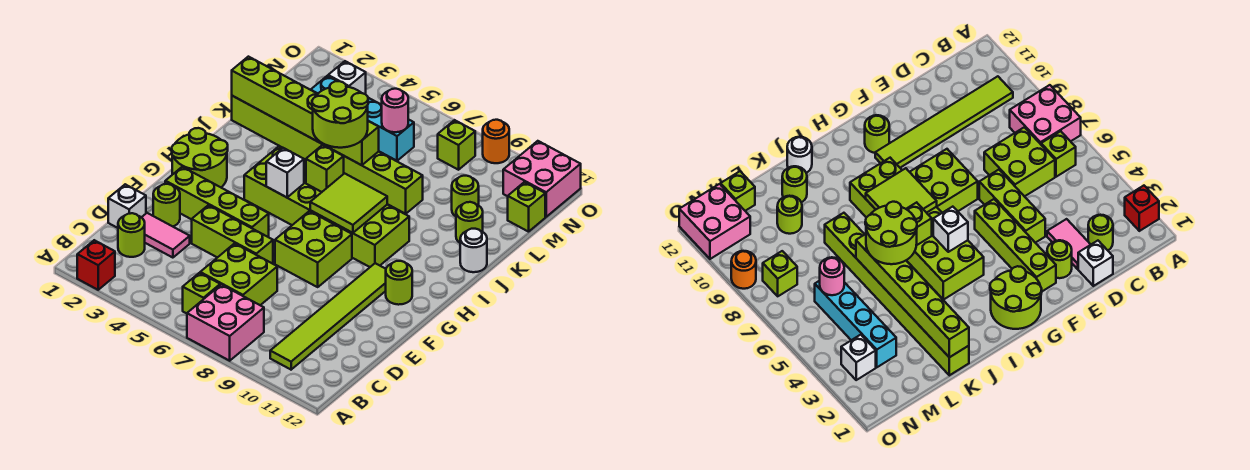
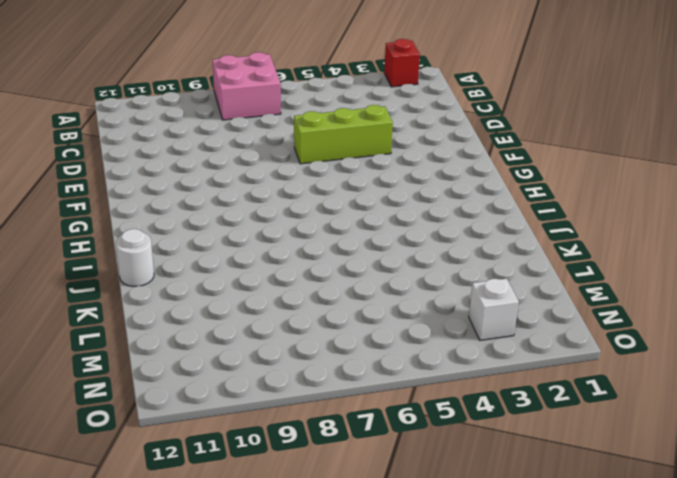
none -> lime 1x1 brick [183,273,220,313]
none -> lime 1x6 tile [270,263,386,370]
none -> lime 1x1 round brick [118,213,145,257]
none -> lime 2x2 brick [200,243,277,305]

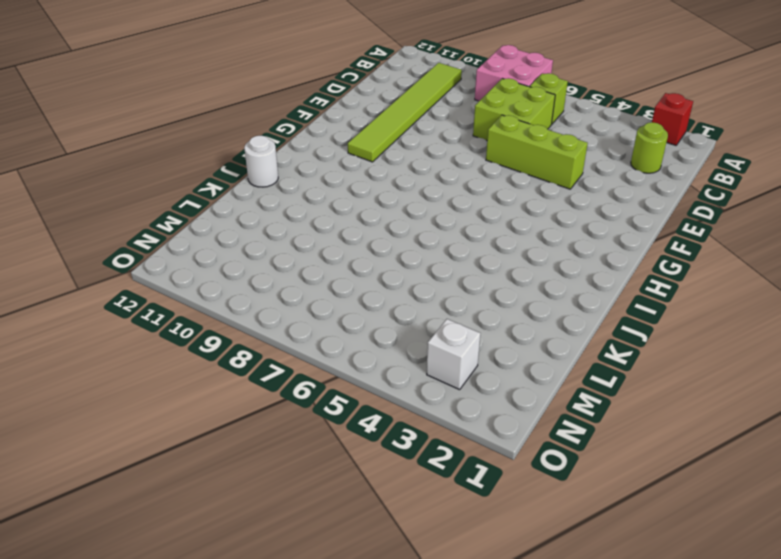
none -> white 1x1 brick [108,184,146,228]
none -> pink 1x2 tile [141,213,190,258]
none -> lime 1x1 round brick [153,184,180,226]
none -> lime 1x4 brick [165,167,269,237]

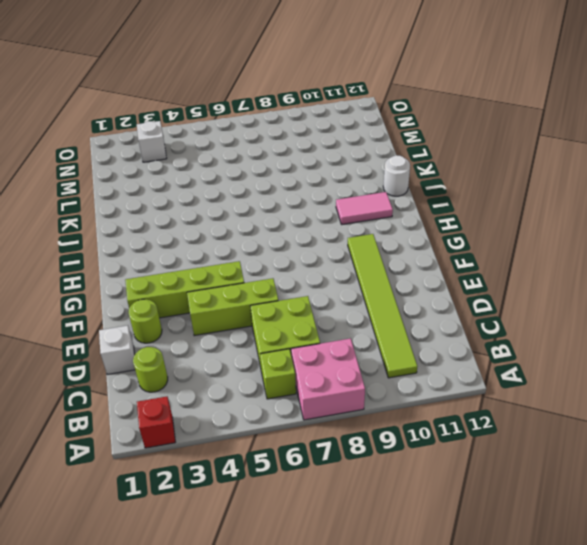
pink 1x2 tile [336,192,393,224] -> pink 1x2 tile moved to [141,213,190,258]
none -> lime 2x2 brick [275,211,352,287]
none -> lime 2x2 round brick [172,128,228,187]
none -> lime 1x1 round brick [386,261,412,305]
none -> lime 2x6 brick [244,146,409,267]

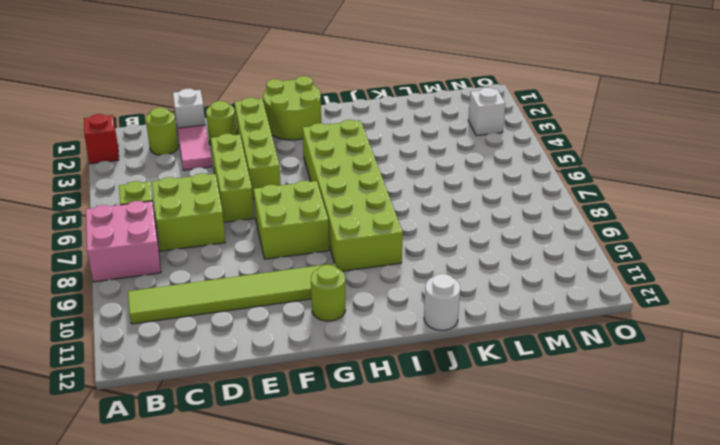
none -> lime 1x8 brick [232,96,423,214]
none -> lime 1x1 round brick [456,202,483,243]
none -> lime 1x1 round brick [452,176,479,216]
none -> cyan 1x4 brick [311,76,414,161]

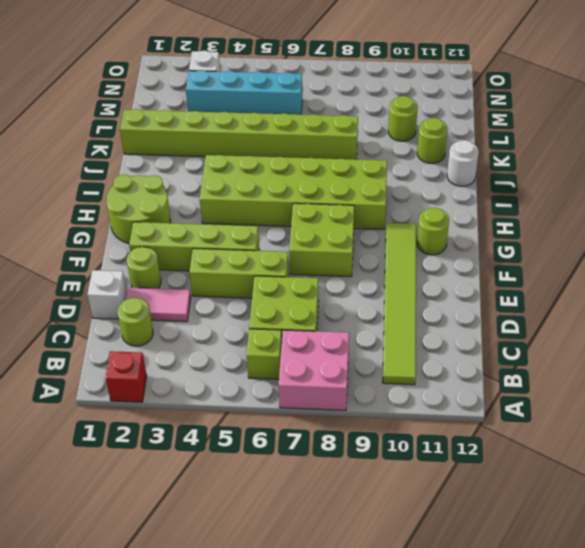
none -> lime 1x1 brick [508,182,545,232]
none -> lime 1x1 brick [438,120,475,170]
none -> pink 2x2 brick [503,141,581,217]
none -> orange 1x1 round brick [483,120,509,163]

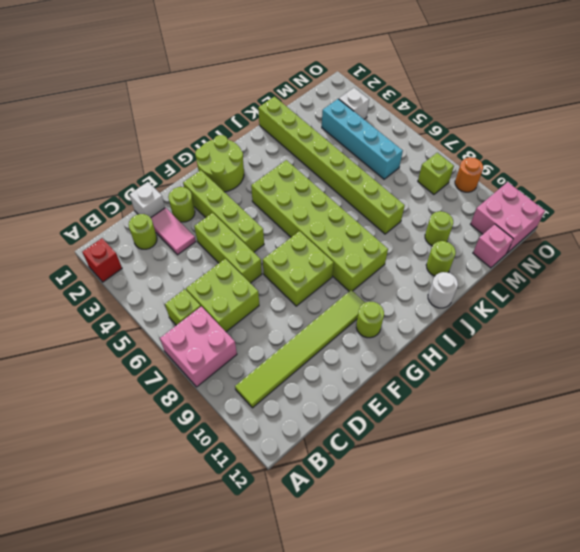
pink 1x1 brick [473,224,513,268] -> lime 1x1 brick [508,182,545,232]
none -> white 1x1 brick [266,148,304,197]
none -> lime 2x2 tile [310,173,387,233]
none -> lime 1x1 brick [306,145,344,192]
none -> lime 1x6 brick [232,57,379,165]

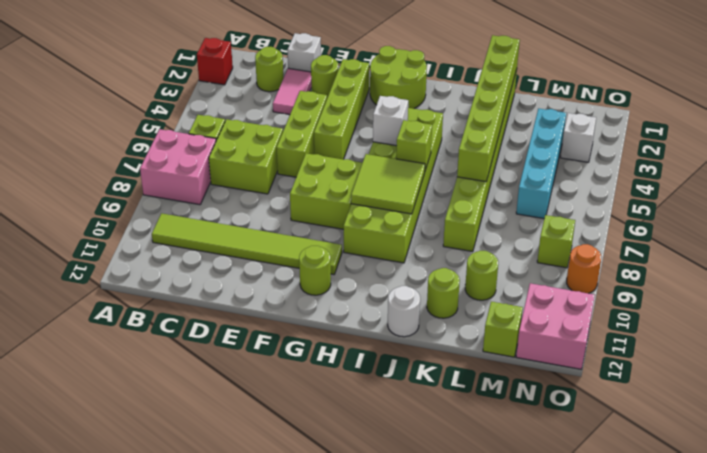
none -> pink 1x1 round brick [382,89,408,132]
none -> lime 2x2 round brick [312,81,368,148]

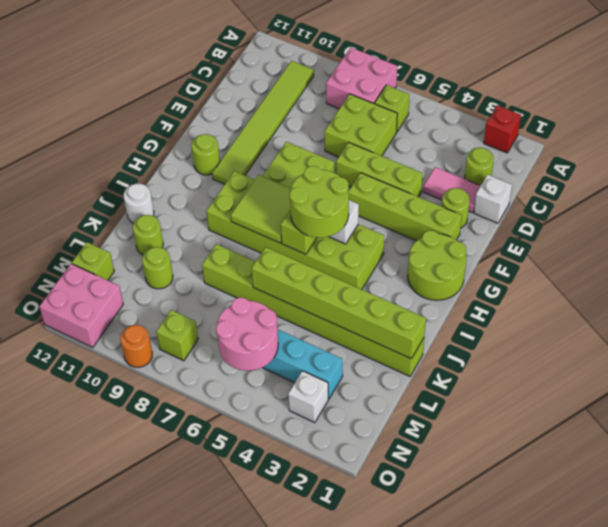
lime 2x2 round brick [290,166,349,238] -> lime 2x2 round brick moved to [312,81,368,148]
pink 2x2 round brick [216,297,278,371] -> pink 1x1 round brick [382,89,408,132]

